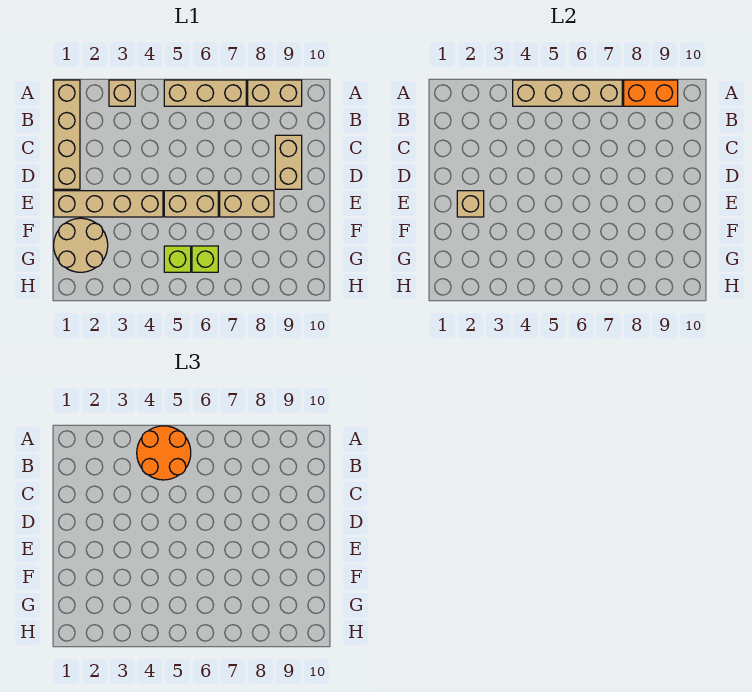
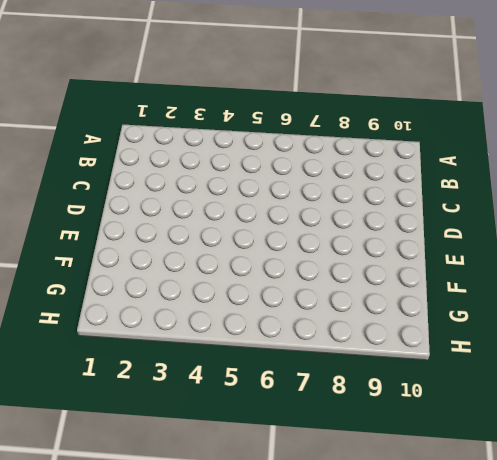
none -> tan 1x4 brick [54,80,80,189]
none -> tan 1x1 brick [109,80,135,106]
none -> tan 1x3 brick [164,80,246,106]

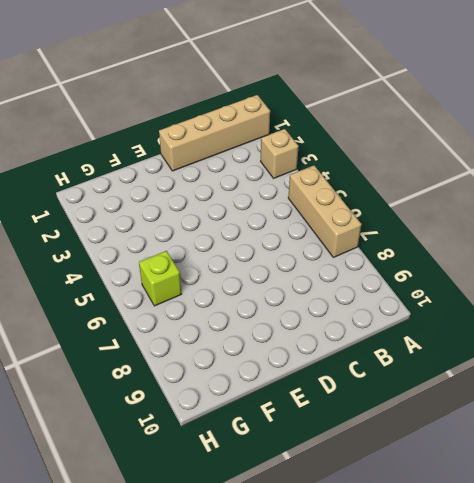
none -> tan 1x2 brick [248,80,302,106]
none -> tan 1x2 brick [275,135,302,189]
none -> tan 1x4 brick [54,191,163,217]

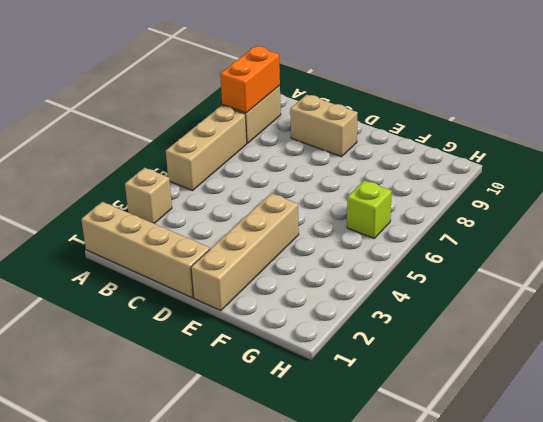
none -> tan 1x2 brick [164,191,218,217]
none -> tan 1x2 brick [220,191,274,217]
none -> tan 2x2 round brick [54,218,108,272]

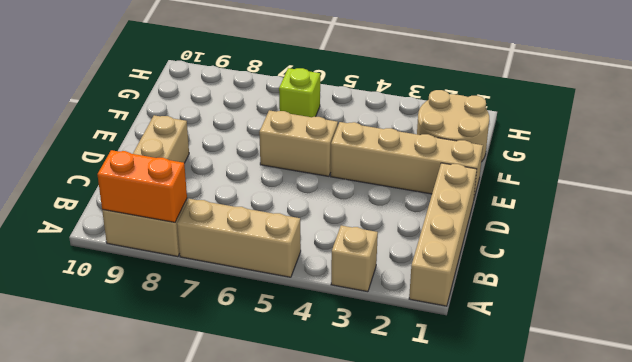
none -> tan 1x2 brick [220,191,274,217]
none -> lime 1x1 brick [164,246,191,272]
none -> tan 1x4 brick [513,80,622,106]

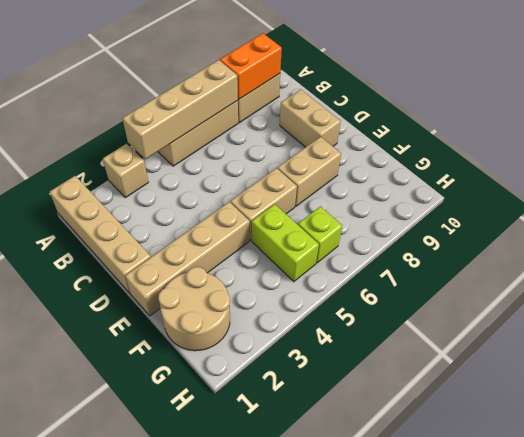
lime 1x2 brick [252,204,319,282] -> lime 1x1 brick [164,246,191,272]
none -> tan 1x1 brick [457,191,484,217]
none -> orange 2x2 round brick [137,426,191,480]

